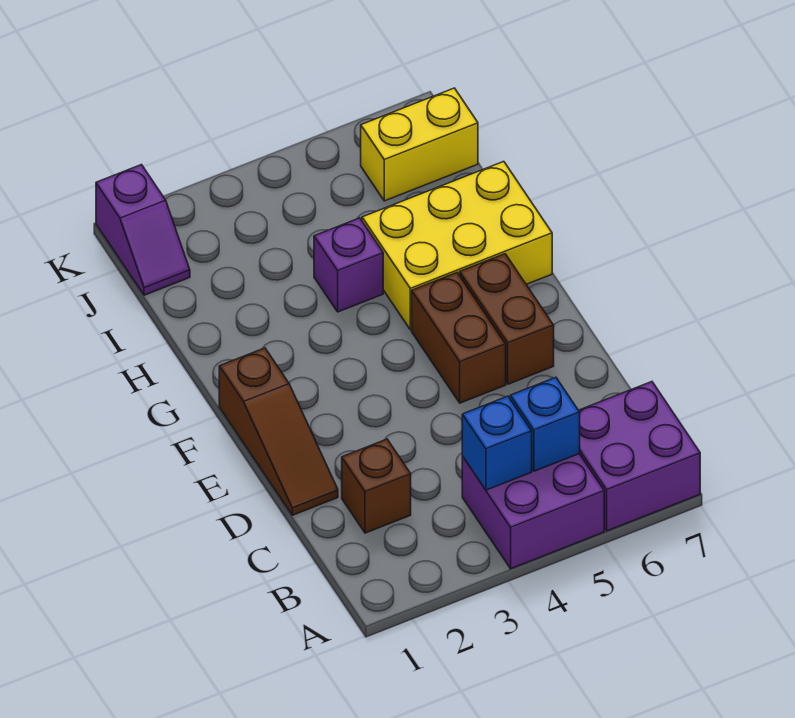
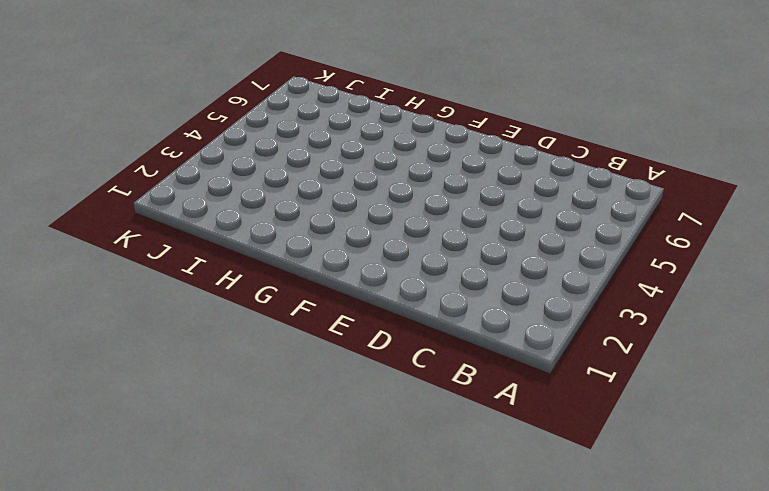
none -> purple 2x2 brick [462,454,604,569]
none -> purple 2x2 brick [579,382,700,531]
none -> brown 1x1 brick [342,439,411,533]

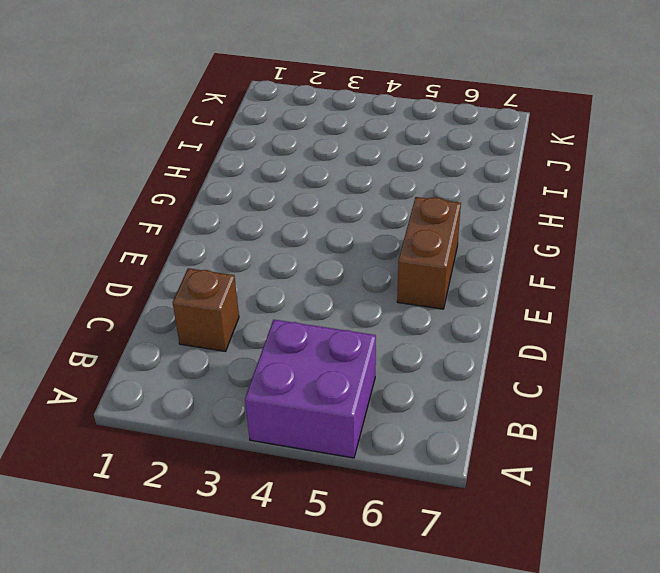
none -> purple 2x2 brick [579,382,700,531]
none -> brown 1x3 slope [219,348,338,515]
none -> brown 1x2 brick [412,273,506,403]

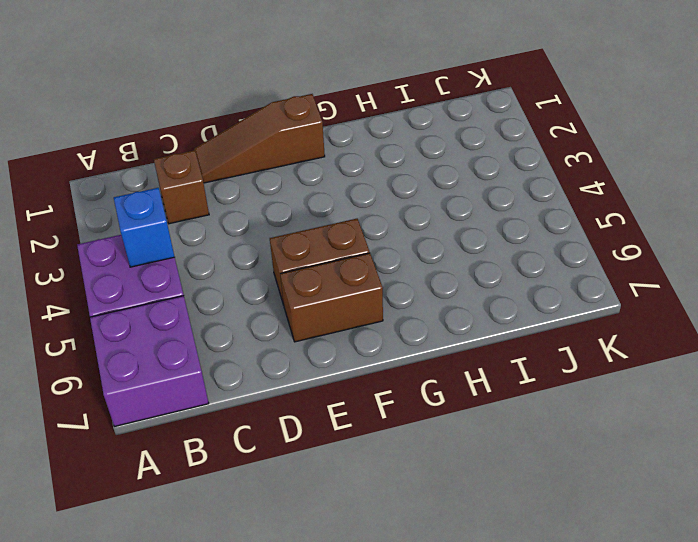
none -> yellow 2x3 brick [362,161,552,330]
none -> purple 1x1 brick [314,218,383,312]
none -> purple 1x2 slope [96,165,190,295]

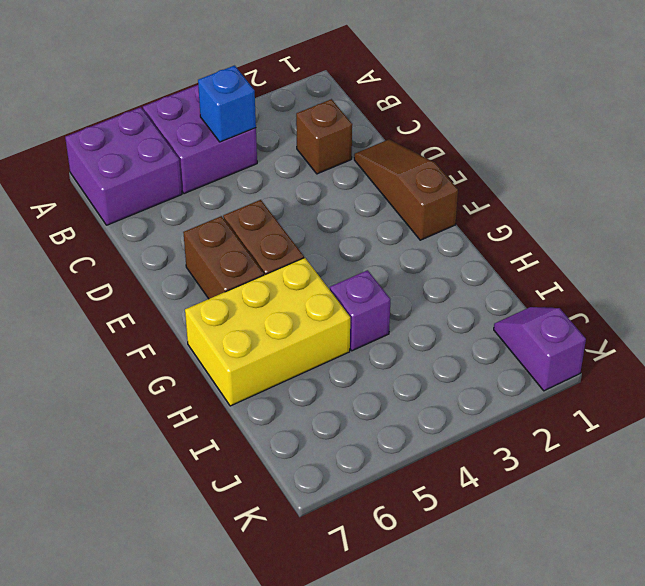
none -> yellow 1x2 brick [361,88,478,201]
none -> blue 1x1 brick [510,377,580,471]

